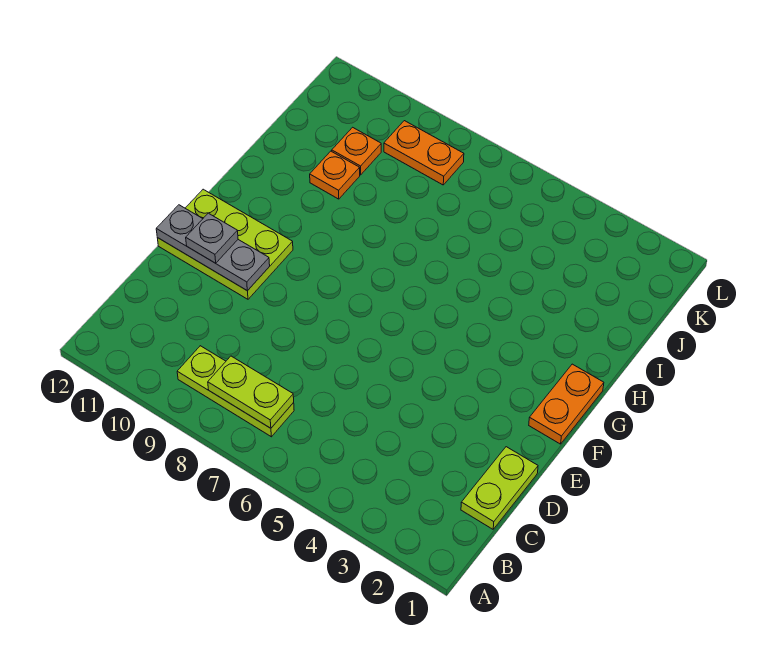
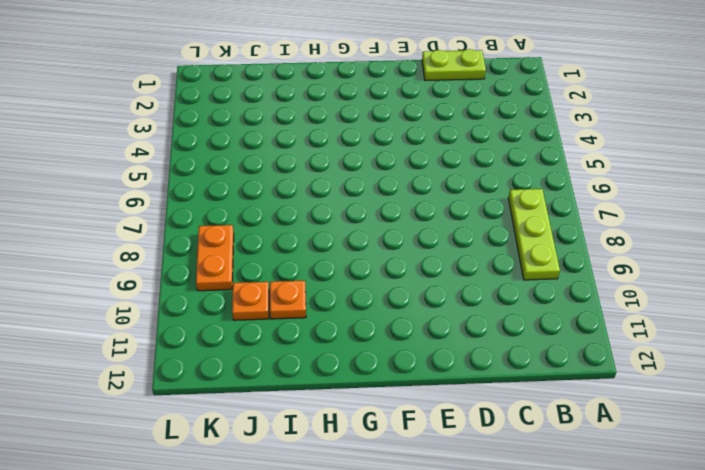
none -> lime 2x3 plate [158,189,293,299]
none -> orange 1x2 plate [529,364,604,444]

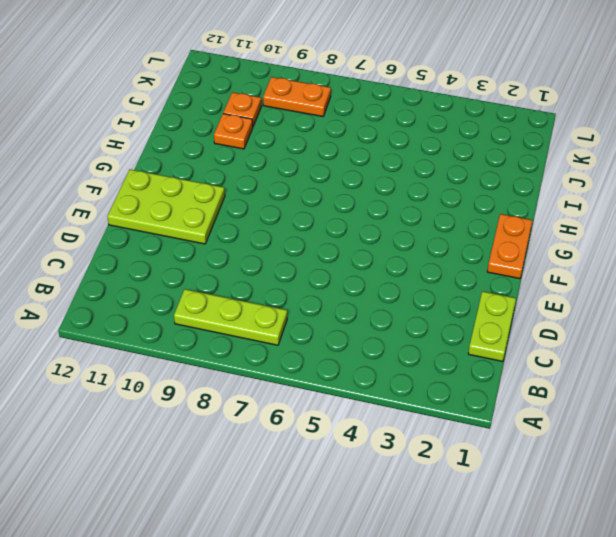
none -> lime 1x2 plate [208,356,294,428]
none -> grey 1x3 plate [156,205,270,291]

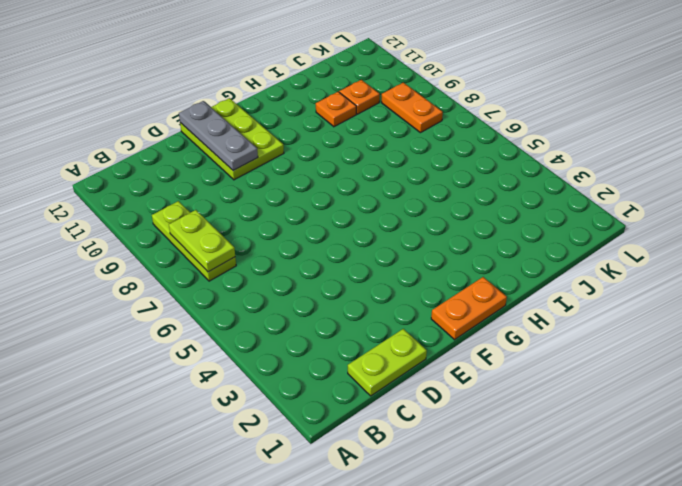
none -> grey 1x1 plate [186,213,238,263]

